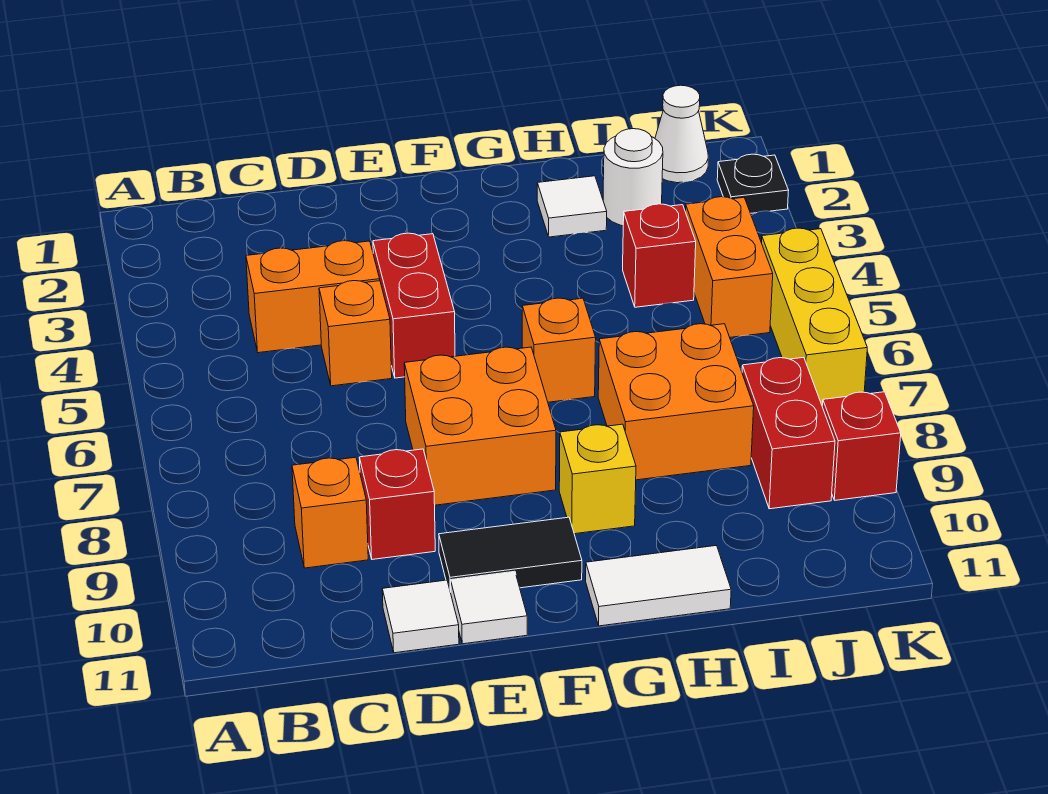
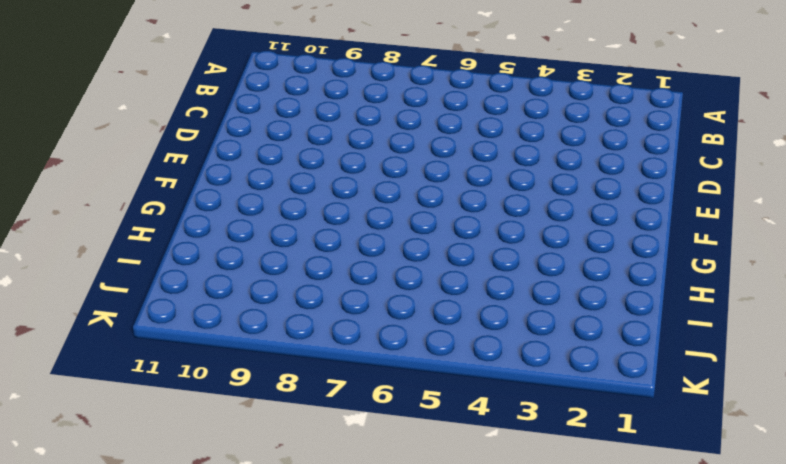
none -> orange 1x2 brick [246,241,380,353]
none -> orange 1x1 brick [292,457,368,568]
none -> orange 1x1 brick [319,281,392,386]

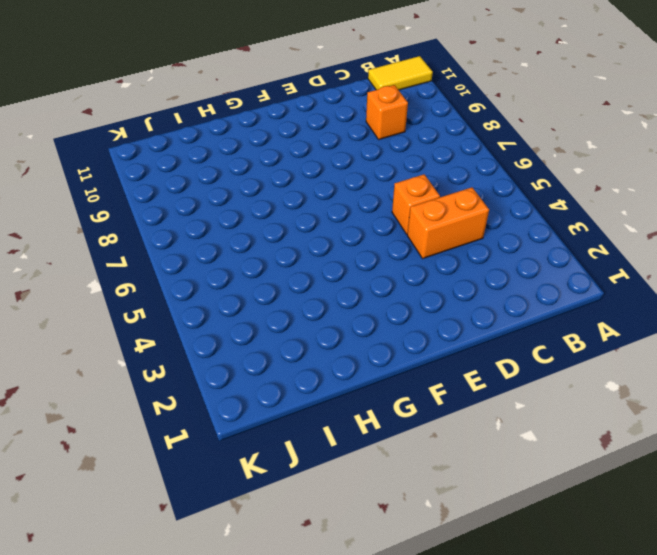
yellow 1x2 tile [368,56,433,90] -> none
none -> red 1x1 brick [359,449,435,559]
none -> white 1x1 tile [382,580,459,653]
none -> red 1x2 brick [373,233,455,378]

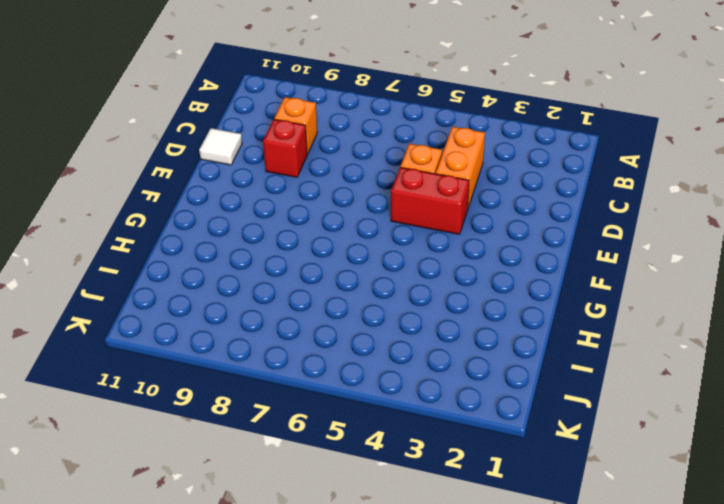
none -> orange 2x2 brick [404,347,556,505]
none -> black 1x2 tile [439,517,582,592]
none -> white 1x1 tile [451,571,527,644]

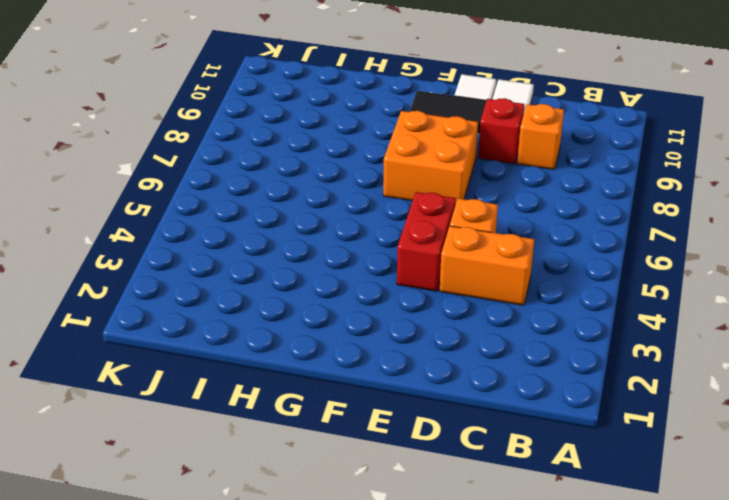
none -> orange 1x1 brick [522,298,596,402]
none -> yellow 1x1 brick [559,424,636,534]
none -> white 1x2 tile [586,546,731,626]

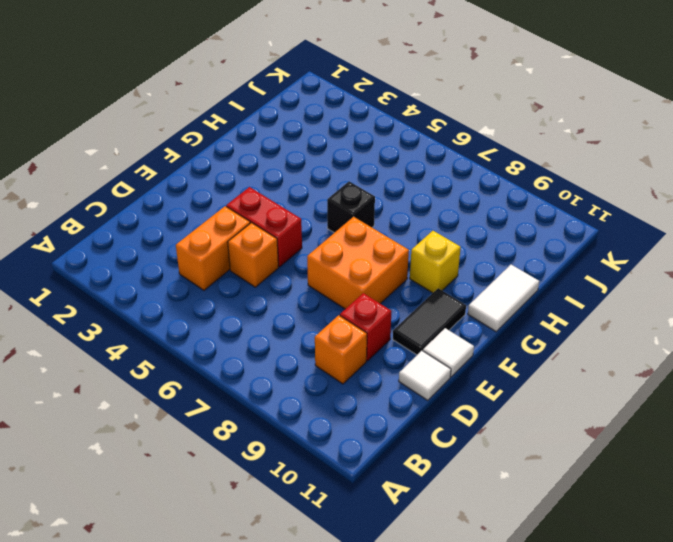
black 1x1 brick [327,181,375,233] -> orange 1x1 brick [522,298,596,402]
none -> white 1x1 tile [537,176,607,237]
none -> orange 2x2 brick [598,324,754,480]
none -> white 1x1 round brick [603,129,663,226]

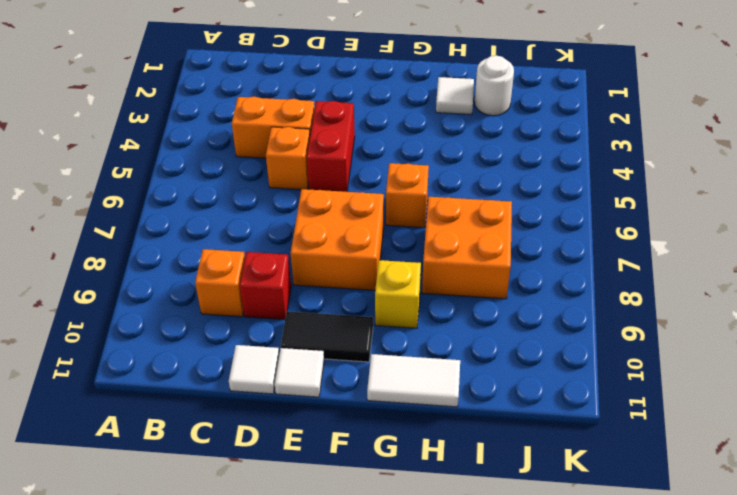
none -> red 1x1 brick [623,204,696,307]
none -> white 1x1 cone [655,85,708,183]
none -> orange 1x2 brick [685,197,773,337]

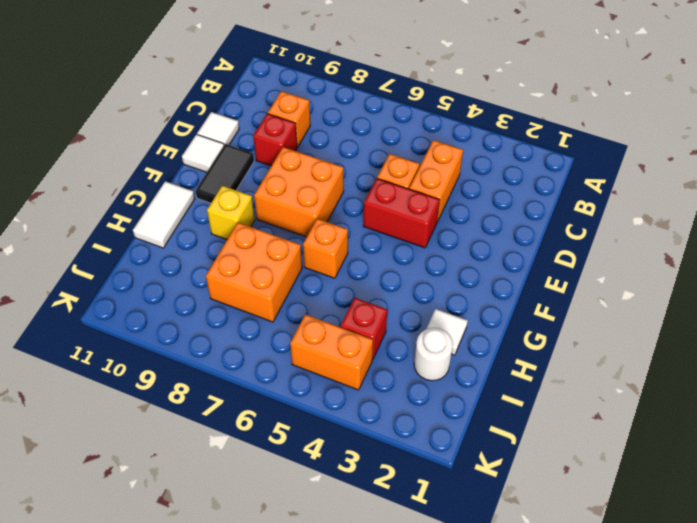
none -> white 1x1 cone [655,85,708,183]
none -> red 1x2 brick [742,357,835,509]
none -> black 1x1 plate [717,154,789,213]

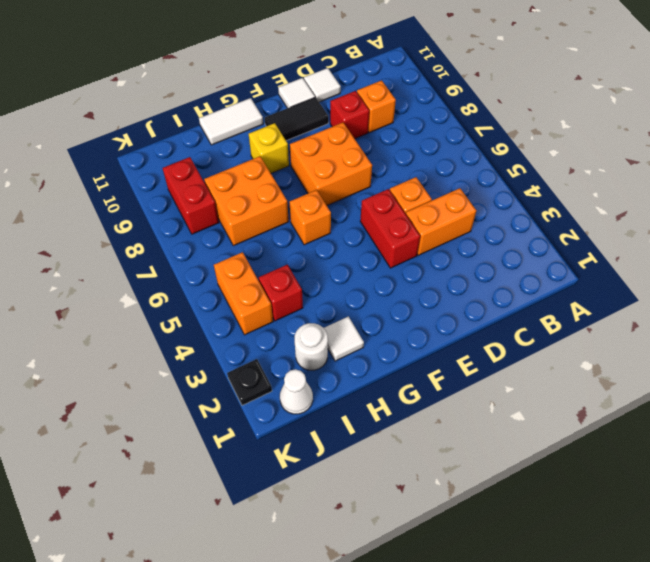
none -> yellow 1x3 brick [762,228,867,405]
none -> red 1x1 brick [822,392,901,500]

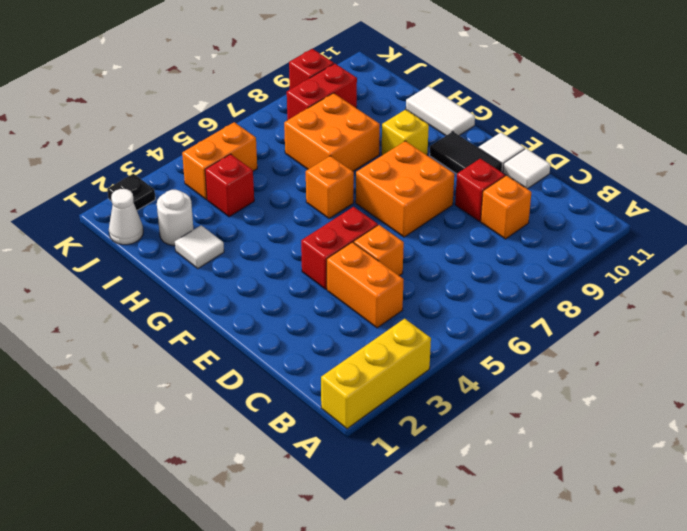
yellow 1x3 brick [321,319,431,429] -> yellow 1x3 brick moved to [762,228,867,405]

